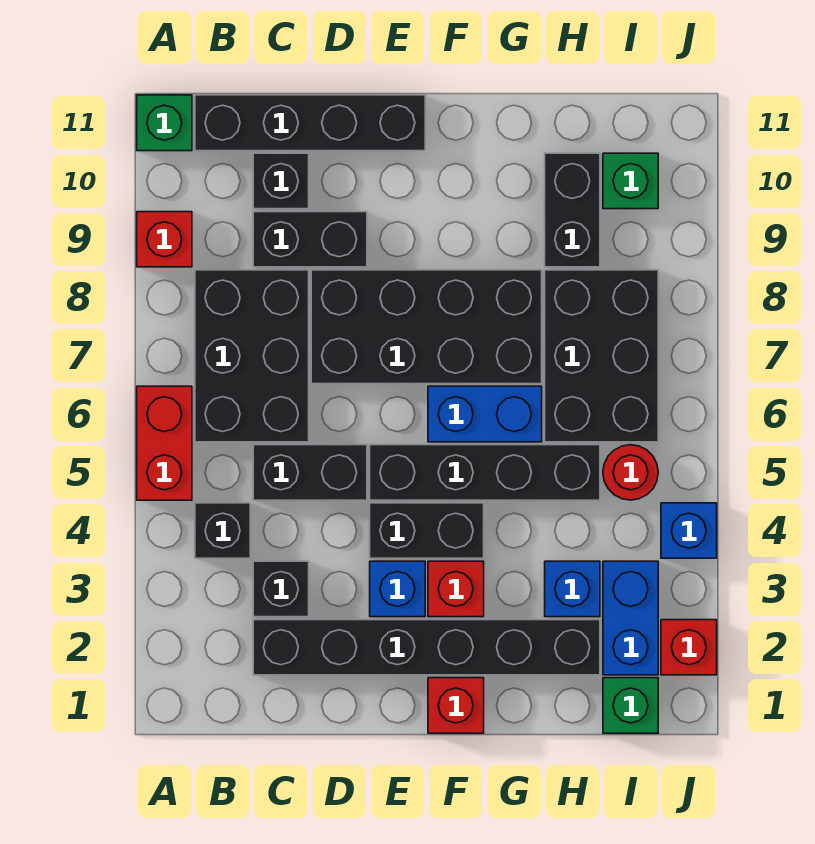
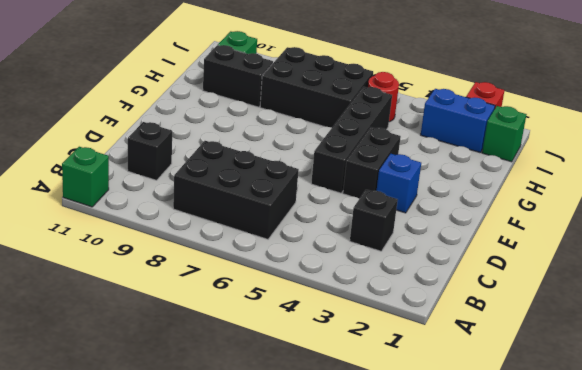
none -> red 1x2 brick [137,386,192,500]
none -> red 1x1 brick [137,212,192,267]
none -> black 1x1 brick [195,503,250,558]

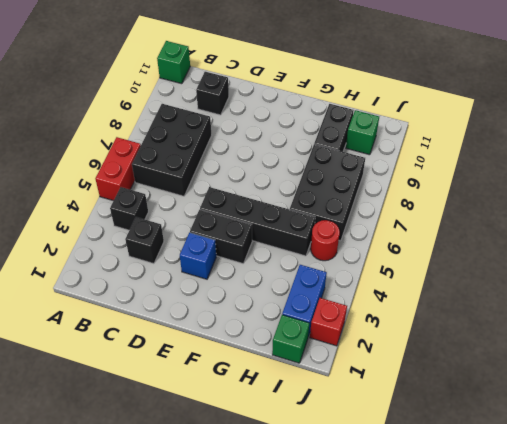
none -> red 1x1 brick [137,212,192,267]
none -> black 1x4 brick [195,95,425,151]
none -> black 1x6 brick [253,620,600,675]

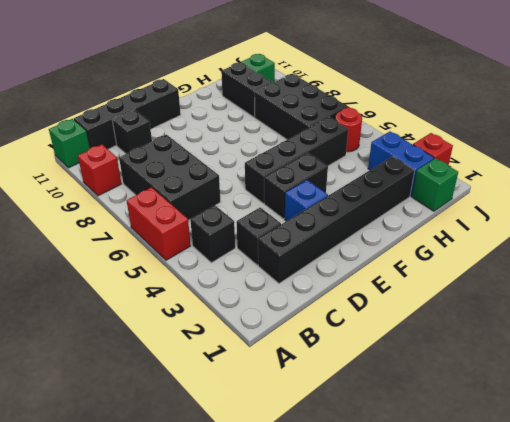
none -> black 1x2 brick [253,445,367,500]
none -> black 1x2 brick [253,212,367,267]
none -> black 2x4 brick [311,270,542,384]

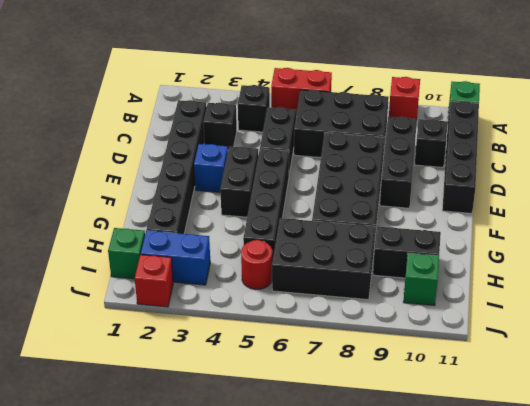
black 1x3 brick [380,117,417,208] -> black 1x2 brick [253,212,367,267]
none -> red 1x1 brick [428,678,484,733]
none -> red 1x1 brick [428,561,484,617]
none -> blue 1x2 brick [428,386,542,442]

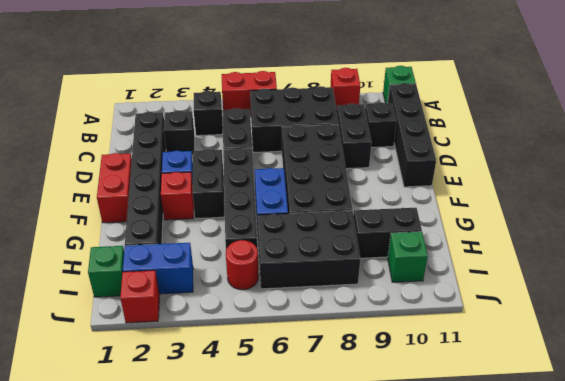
red 1x2 brick [97,153,132,223] -> red 1x1 brick [428,678,484,733]
none -> blue 1x1 brick [545,561,600,617]
none -> blue 1x1 brick [661,503,717,558]

